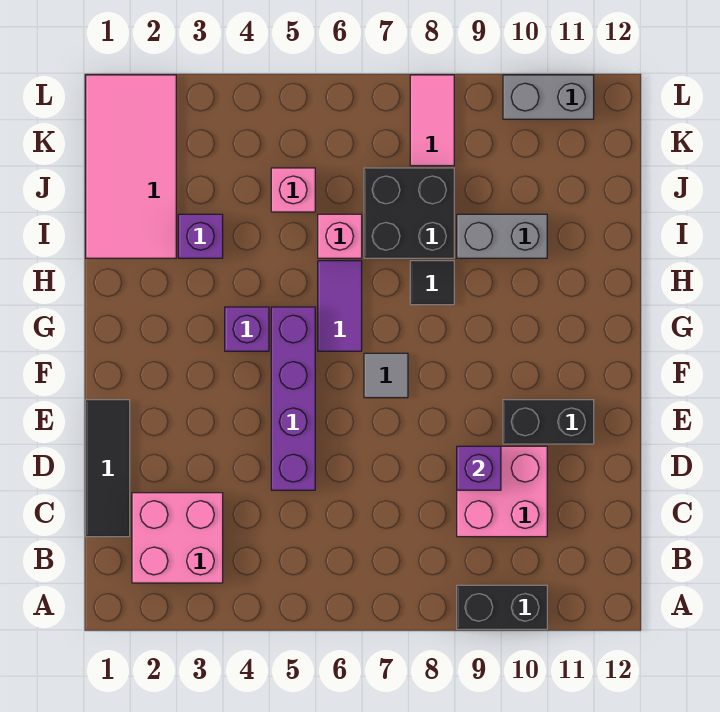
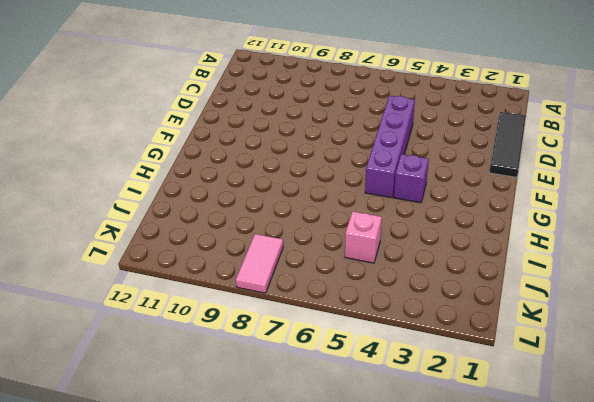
none -> black 1x2 brick [457,585,547,629]
none -> pink 2x2 brick [132,493,223,583]
none -> pink 2x2 brick [457,446,547,537]

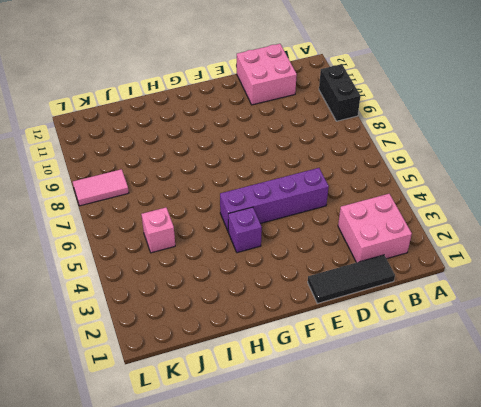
pink 2x2 brick [237,44,297,105] -> pink 2x2 brick moved to [457,446,547,537]
none -> black 1x2 brick [503,400,594,444]
none -> grey 1x1 tile [364,353,408,398]
none -> purple 1x2 tile [318,261,362,351]

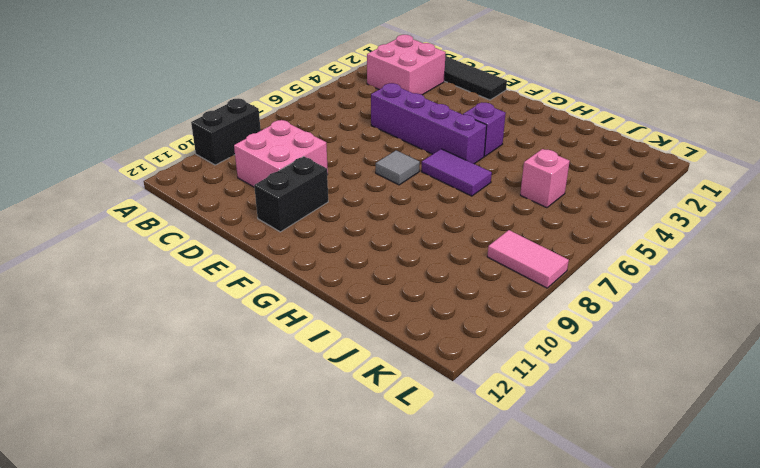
none -> black 1x1 tile [410,261,454,305]
none -> pink 2x4 tile [86,75,176,258]
none -> purple 1x1 brick [178,214,223,258]

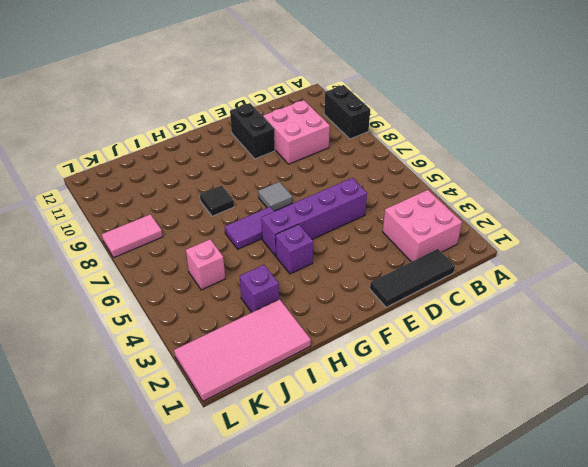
none -> pink 1x1 brick [318,214,362,258]
none -> black 2x2 brick [364,168,454,258]
none -> grey 1x2 brick [457,214,547,258]

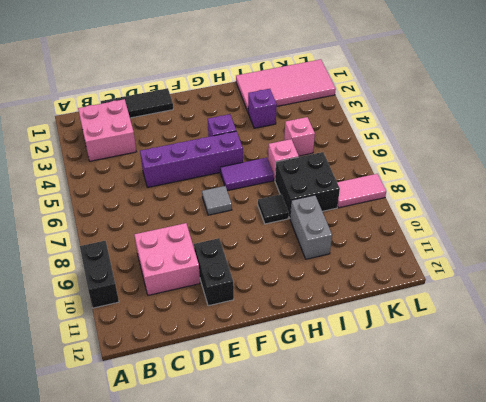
none -> grey 1x2 brick [503,75,594,119]
none -> purple 1x1 brick [457,446,501,490]

